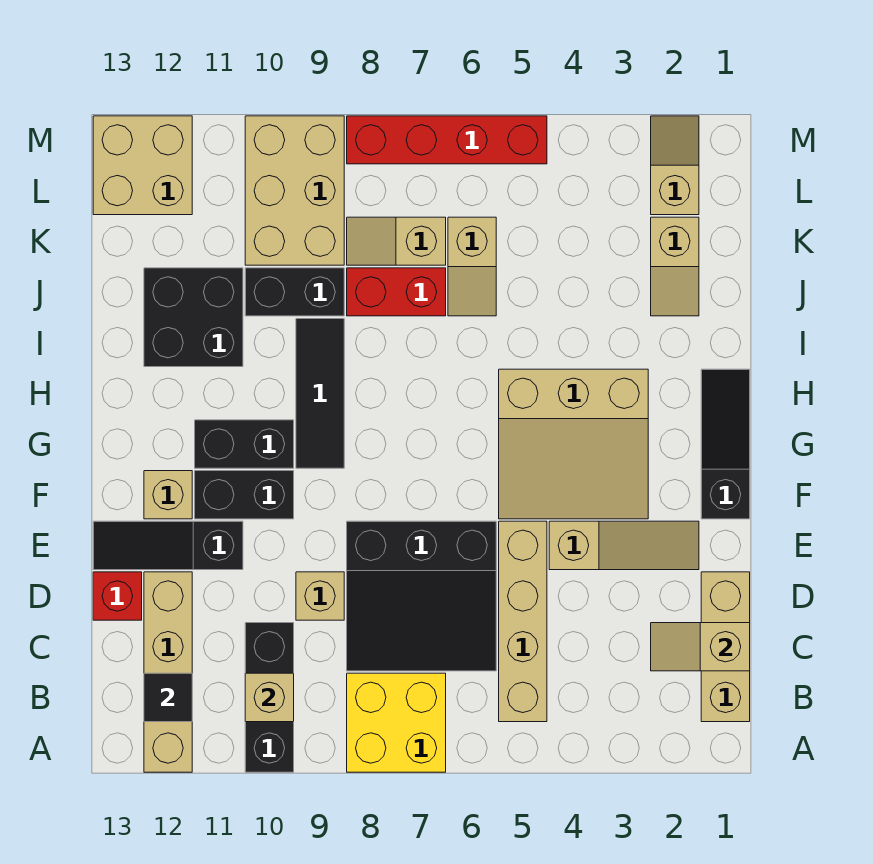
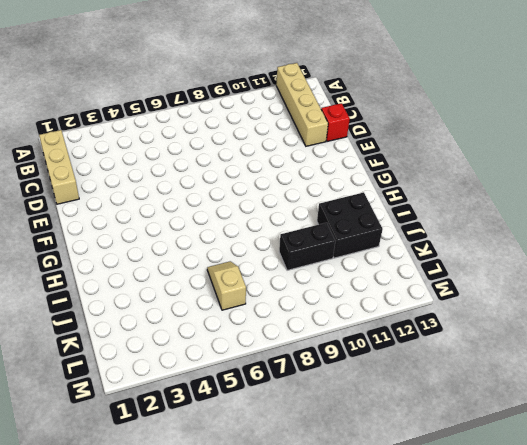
none -> yellow 2x2 brick [347,673,446,772]
none -> black 1x3 brick [245,623,294,772]
none -> tan 1x4 brick [499,521,547,722]

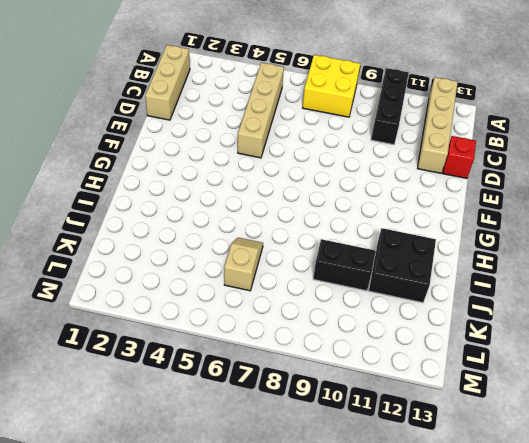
none -> black 3x3 slope [347,521,496,671]
none -> tan 1x1 brick [296,572,344,620]
none -> tan 1x3 slope [549,521,699,570]

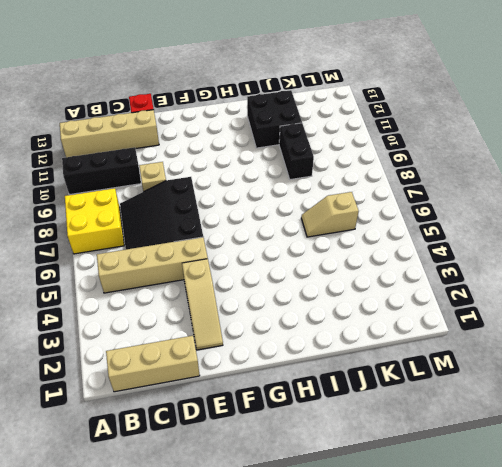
none -> black 1x3 slope [93,521,243,570]
none -> black 1x3 slope [701,369,750,519]
none -> tan 3x3 slope [499,369,648,519]

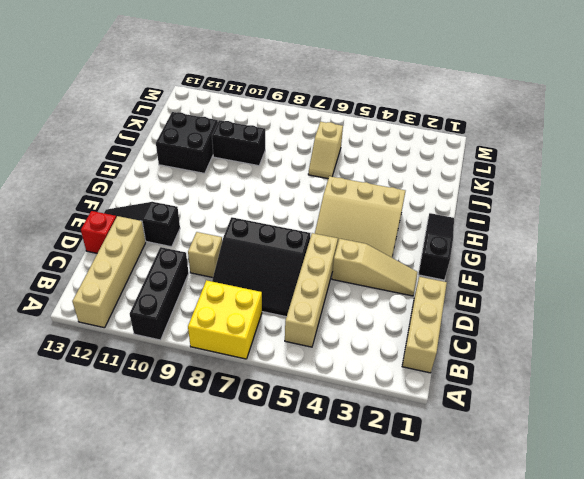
none -> black 1x2 brick [195,471,294,519]
none -> tan 1x1 brick [144,471,192,519]
none -> black 1x3 tile [296,319,344,468]

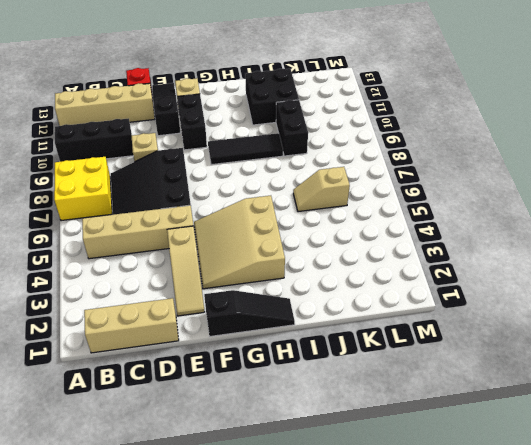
none -> black 1x2 brick [195,420,294,468]
none -> tan 1x2 slope [651,217,699,316]
none -> red 1x2 brick [347,268,446,316]

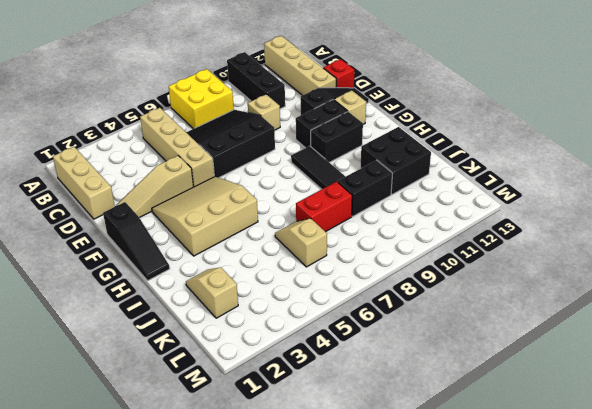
none -> tan 1x2 slope [347,217,446,265]
none -> tan 2x3 brick [245,116,344,265]
none -> tan 1x2 slope [651,116,699,215]

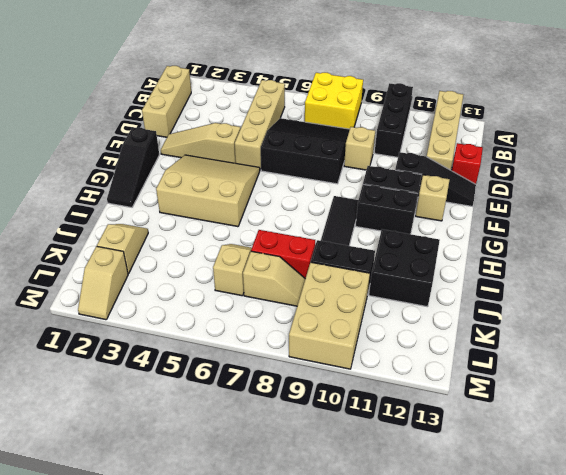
none -> tan 2x2 brick [93,116,192,215]
none -> red 1x4 brick [347,116,547,164]
none -> tan 1x1 brick [245,673,294,722]

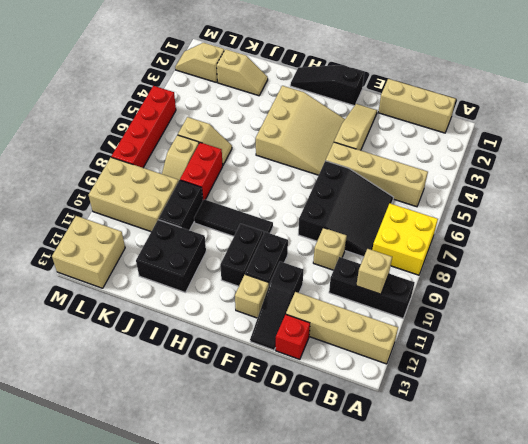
none -> black 1x1 tile [144,673,192,722]
none -> tan 1x2 slope [651,623,750,671]

